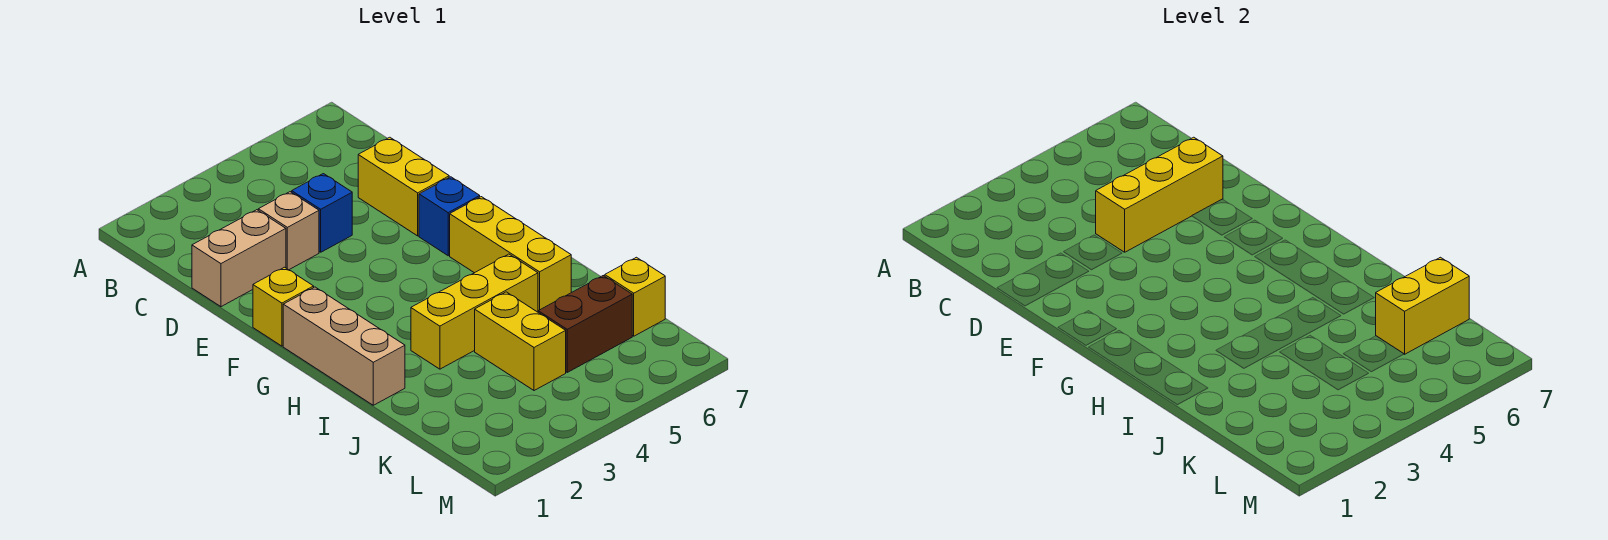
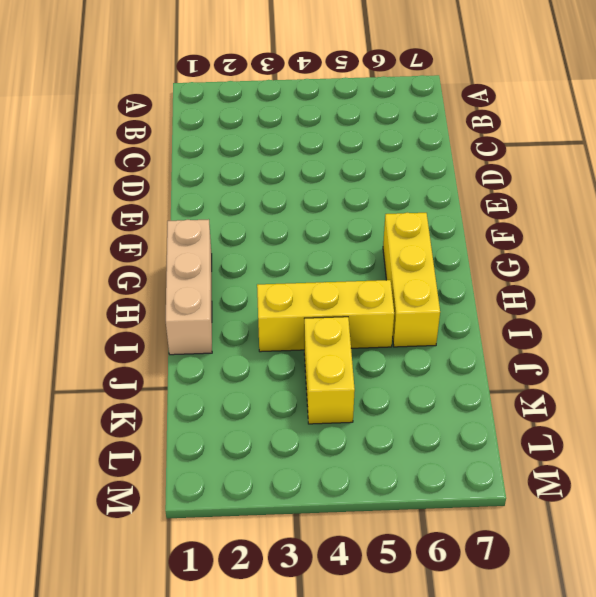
none -> tan 1x2 brick [192,210,286,307]
none -> tan 1x1 brick [258,192,319,270]
none -> blue 1x1 brick [292,174,352,252]

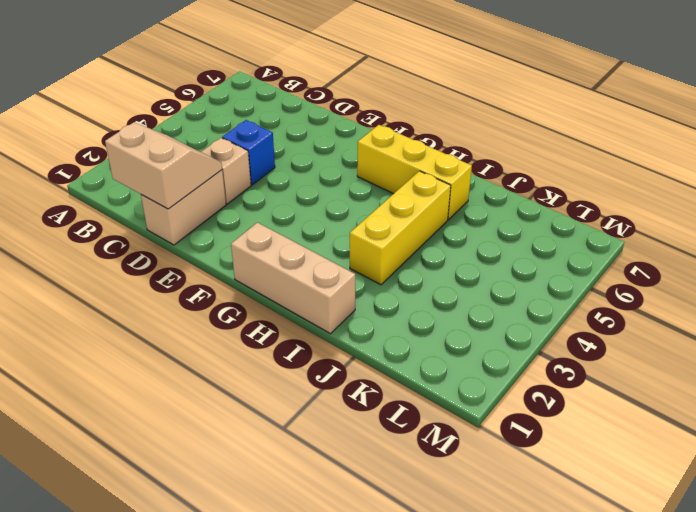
tan 2x2 slope [105,122,222,209] -> none
none -> yellow 1x2 brick [358,137,449,236]
none -> yellow 1x1 brick [253,267,314,346]
none -> blue 1x1 brick [419,177,480,256]

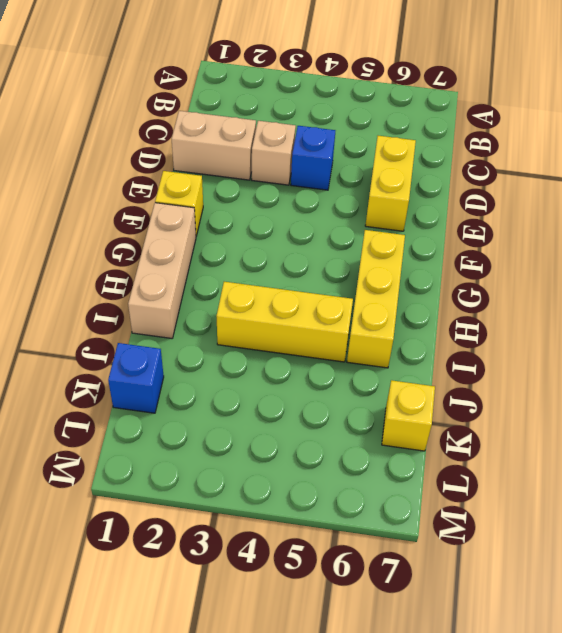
blue 1x1 brick [108,343,164,413] -> blue 1x1 brick moved to [419,177,480,256]
none -> yellow 1x2 brick [475,292,566,391]
none -> brown 1x2 brick [538,276,632,372]
none -> yellow 1x3 brick [1096,137,1223,252]

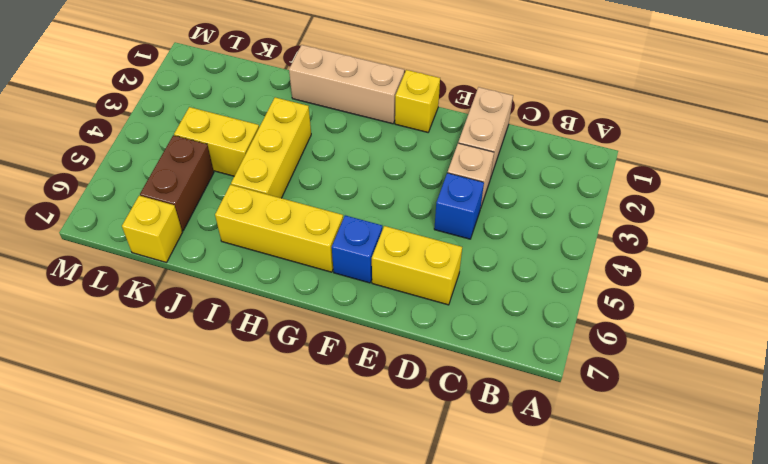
none -> yellow 1x3 brick [1096,137,1223,252]
none -> yellow 1x2 brick [1376,257,1469,354]

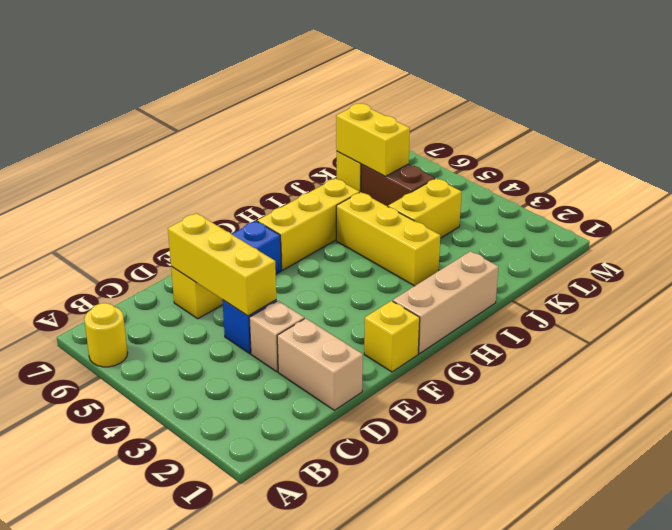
yellow 1x1 round brick [84,303,128,367] -> none

